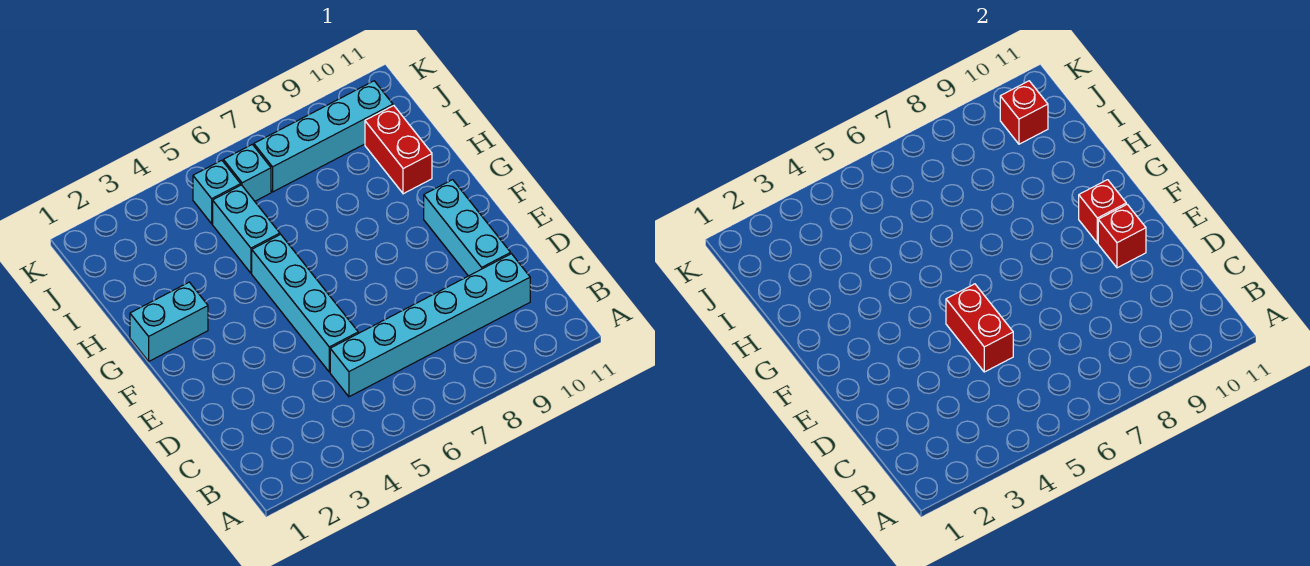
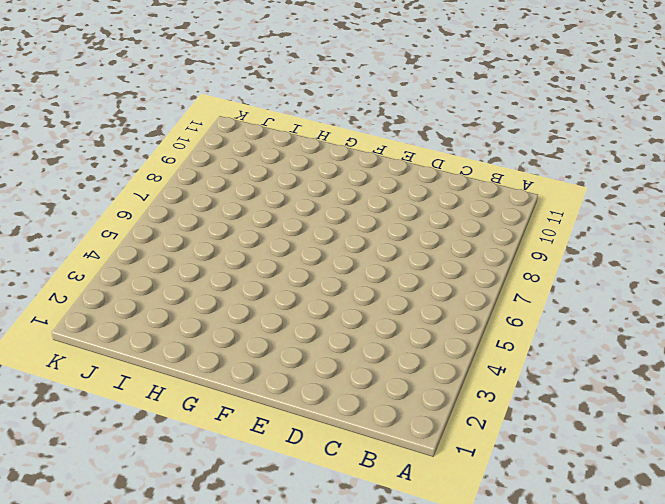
none -> cyan 1x6 brick [330,254,530,397]
none -> cyan 1x4 brick [252,234,358,372]
none -> cyan 1x3 brick [424,180,511,276]

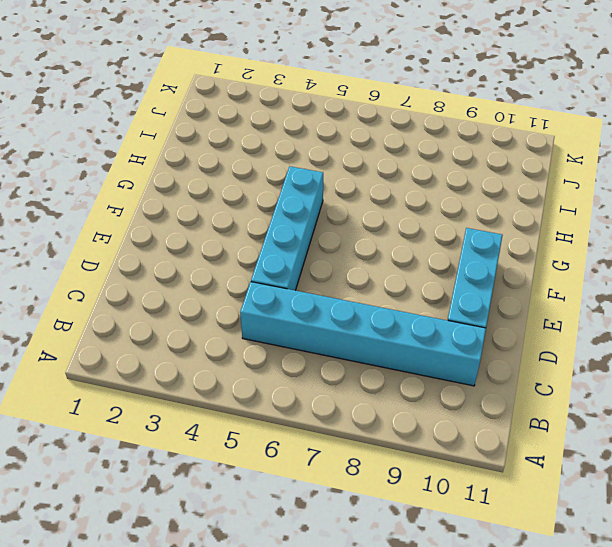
none -> cyan 1x2 brick [130,282,208,361]
none -> cyan 1x2 brick [213,185,280,273]
none -> red 1x2 brick [365,106,432,194]

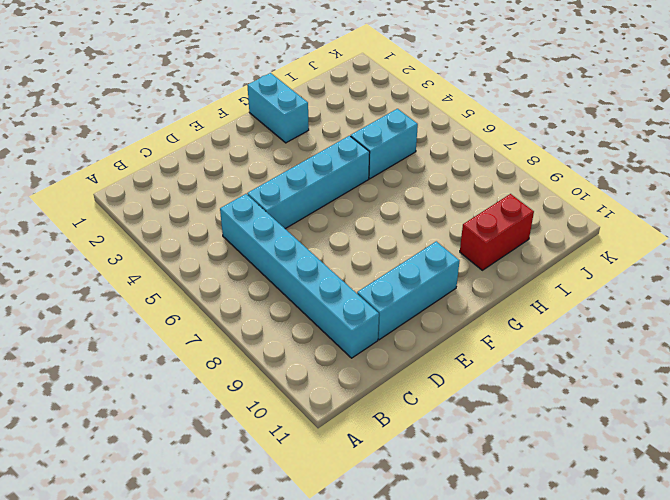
none -> cyan 1x1 brick [193,160,241,224]
none -> cyan 1x1 brick [223,144,271,201]
none -> cyan 1x4 brick [254,81,393,192]

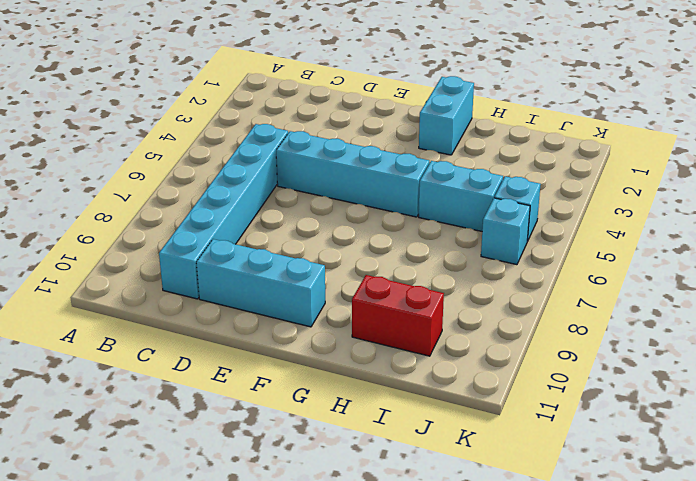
none -> cyan 1x4 brick [254,81,393,192]
none -> red 1x2 brick [946,284,1013,372]
none -> red 1x1 brick [1098,204,1146,268]

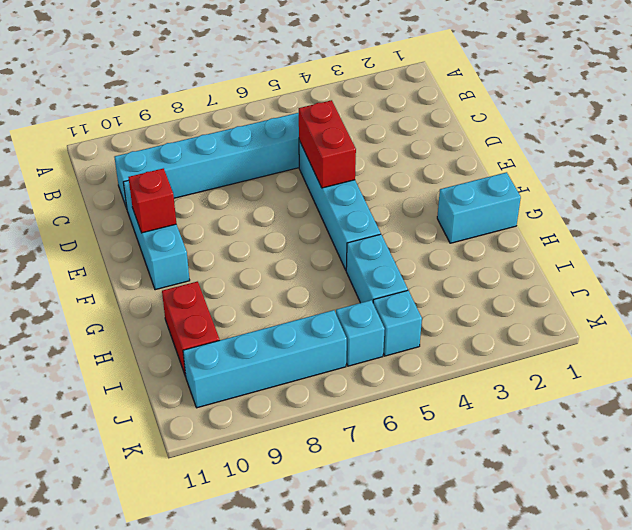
none -> red 1x1 brick [1079,180,1126,243]
none -> red 1x1 brick [1000,81,1048,144]

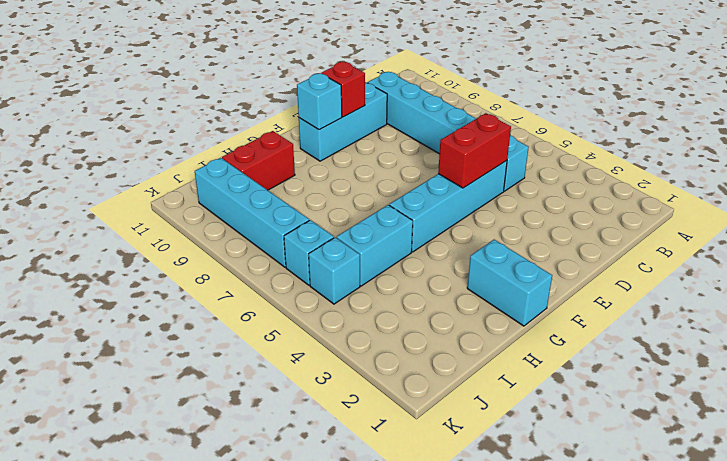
cyan 1x1 brick [297,73,342,130] -> red 1x1 brick [1079,180,1126,243]
none -> red 1x1 brick [1000,81,1048,144]

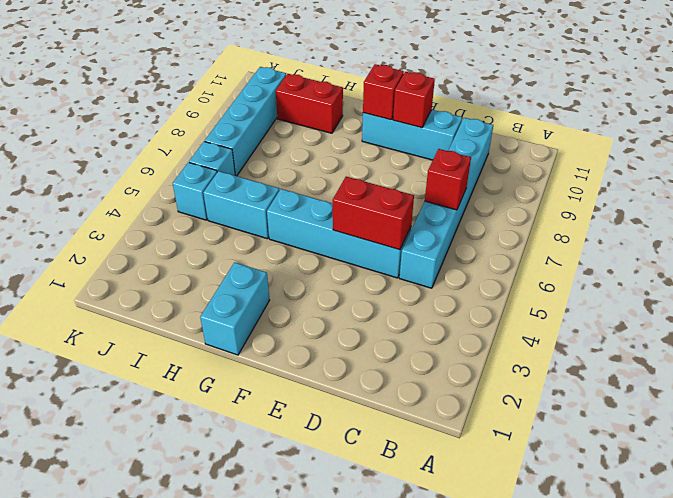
red 1x1 brick [425,149,471,210] -> red 1x1 brick moved to [1000,81,1048,144]

